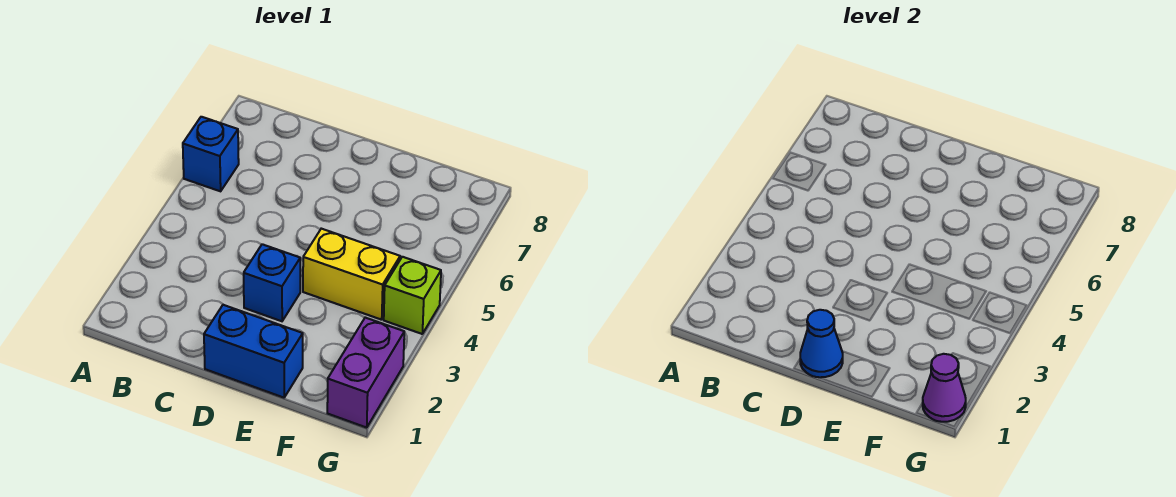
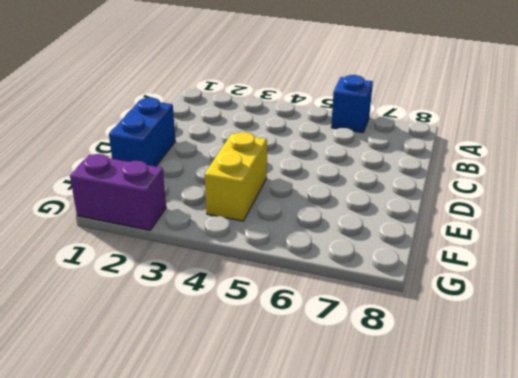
none -> blue 1x1 brick [244,244,300,321]
none -> lime 1x1 brick [384,257,441,334]

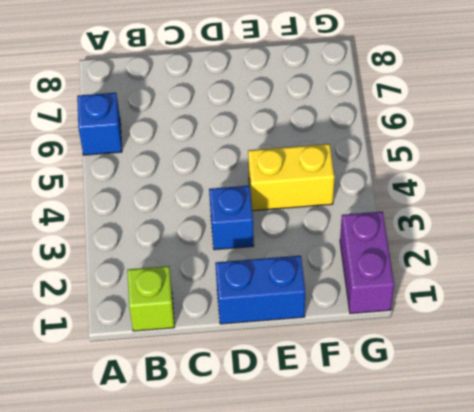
lime 1x1 brick [127,266,174,331] -> lime 1x1 brick moved to [384,257,441,334]
none -> blue 1x1 cone [800,310,843,377]
none -> purple 1x1 cone [923,354,966,422]

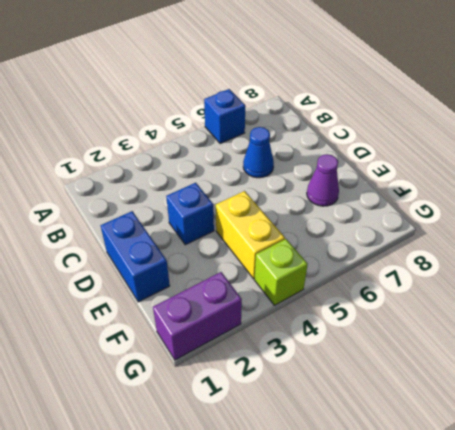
blue 1x1 cone [243,127,274,178] -> blue 1x1 cone moved to [800,310,843,377]
purple 1x1 cone [307,154,339,206] -> purple 1x1 cone moved to [923,354,966,422]

